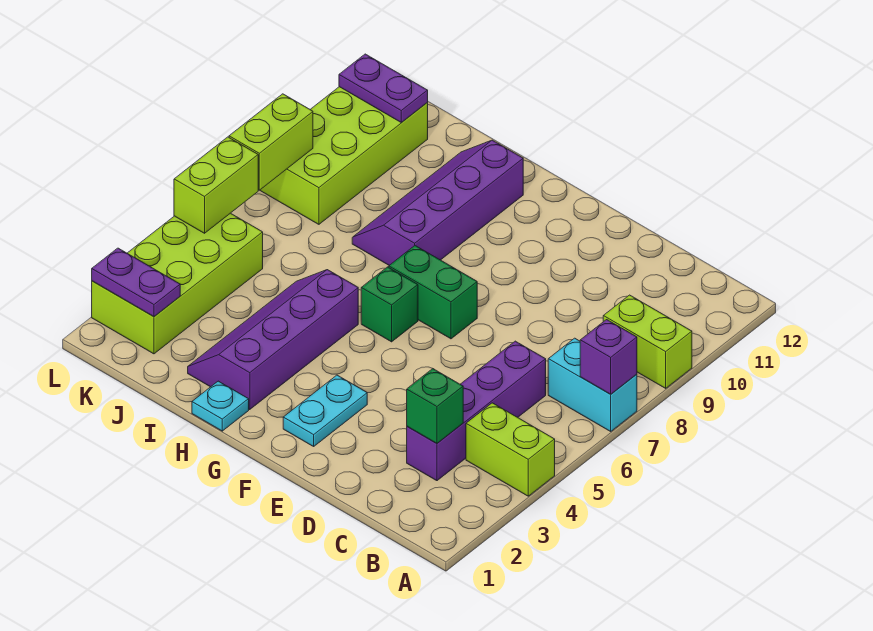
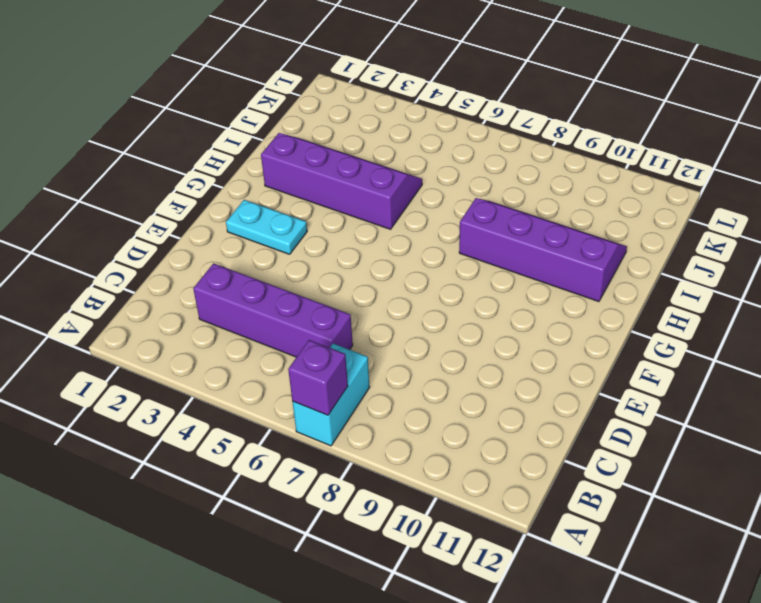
none -> lime 1x2 brick [466,403,555,496]
none -> lime 1x2 brick [603,295,692,388]
none -> green 1x2 brick [389,246,477,339]

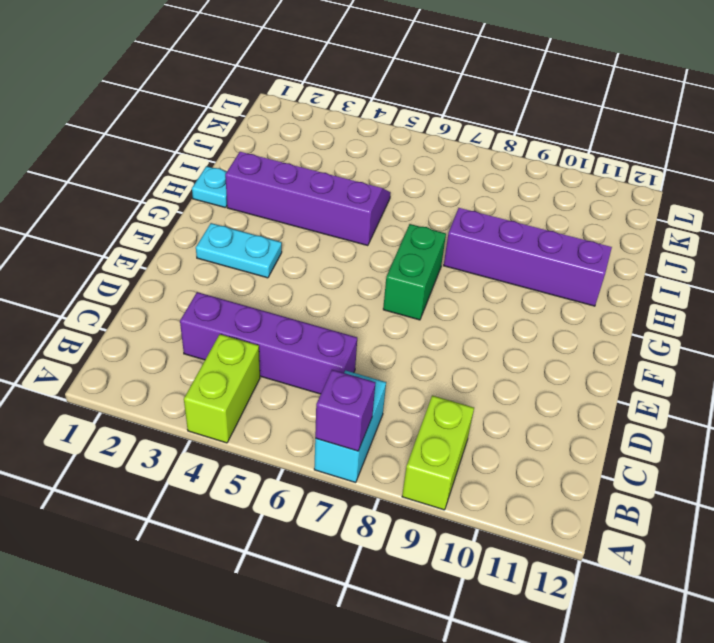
none -> green 1x1 brick [361,267,418,342]
none -> lime 2x4 brick [92,213,263,354]
none -> lime 2x4 brick [260,87,428,224]

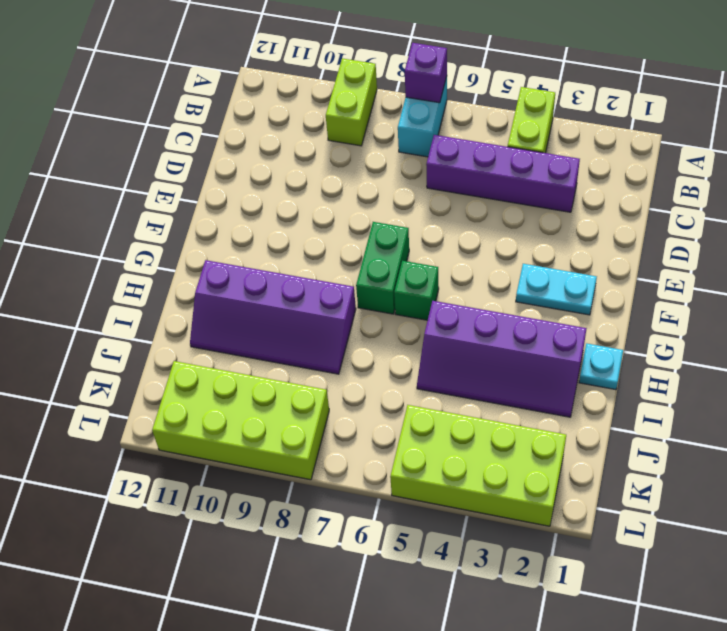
none -> green 1x1 brick [407,369,463,443]
none -> purple 1x2 plate [92,248,180,317]
none -> purple 1x2 plate [339,54,428,123]

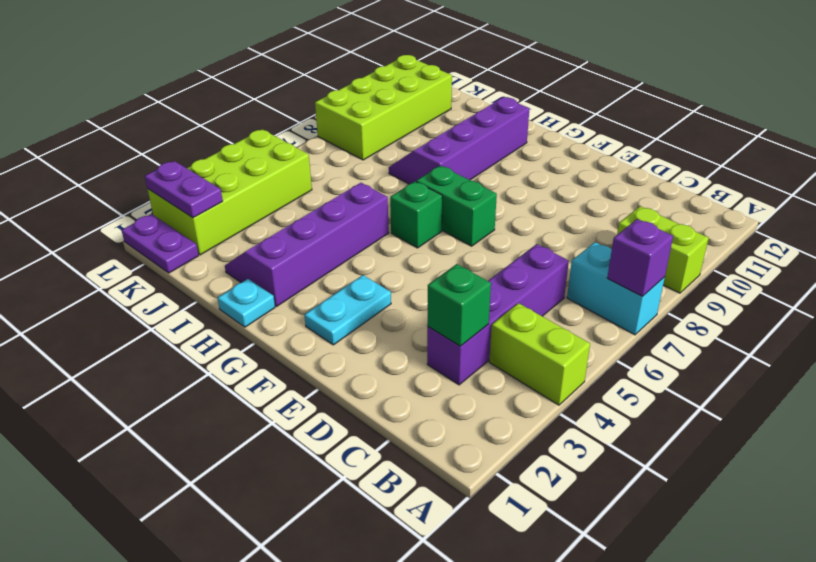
purple 1x2 plate [122,214,199,273] -> purple 1x2 plate moved to [339,54,428,123]
none -> lime 1x2 brick [174,137,258,233]
none -> lime 1x2 brick [229,94,313,190]

